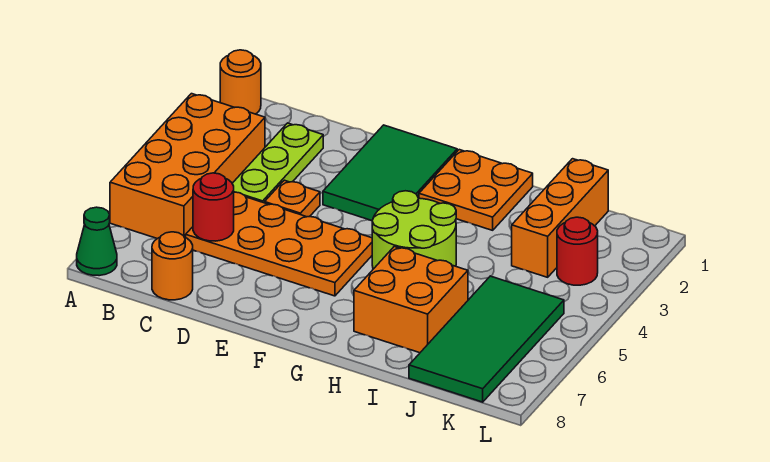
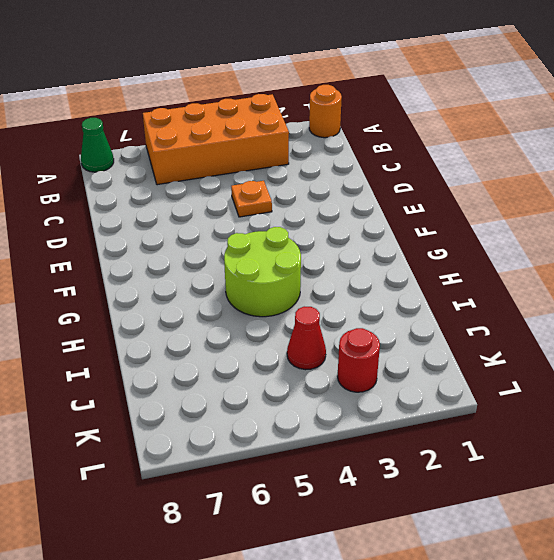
red 1x1 cone [287,306,326,370] -> none
none -> lime 1x3 plate [232,123,323,203]
none -> orange 2x4 plate [186,192,372,296]
none -> orange 1x1 round brick [152,232,193,300]

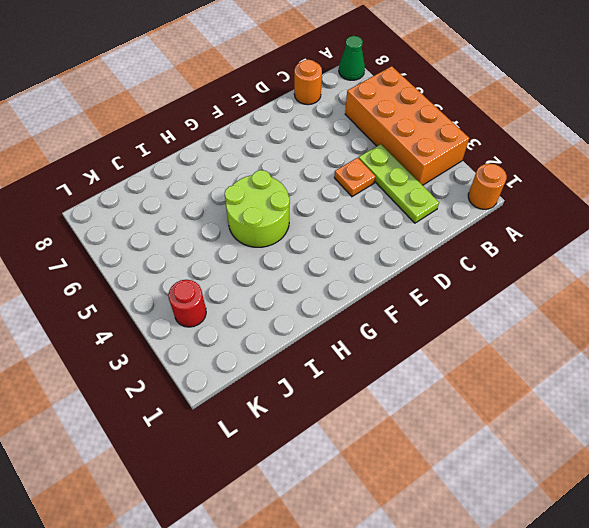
none -> orange 2x4 plate [186,192,372,296]
none -> green 2x3 tile [323,125,457,221]
none -> orange 2x2 plate [419,150,533,230]

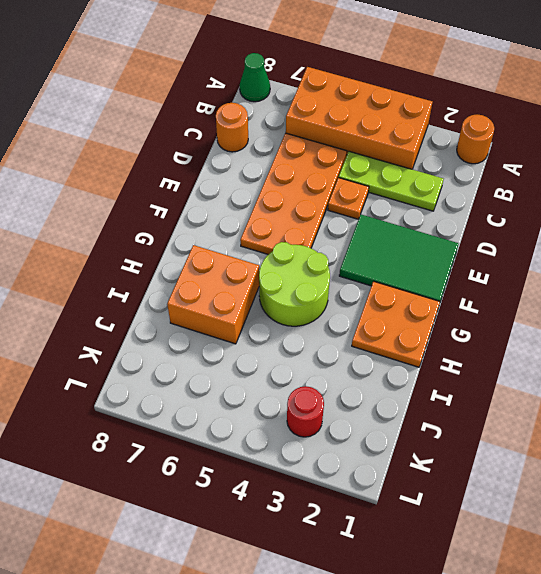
none -> orange 1x3 brick [512,159,608,277]
none -> green 2x4 tile [409,276,564,402]
none -> red 1x1 round brick [193,173,234,241]

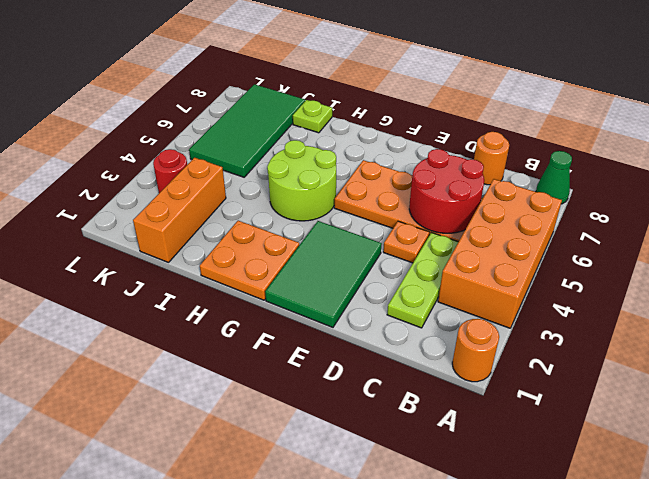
red 2x2 round brick [409,149,484,233] -> red 1x1 round brick [193,173,234,241]
lime 1x1 plate [293,100,332,133] -> none
none -> orange 2x2 brick [354,247,468,353]

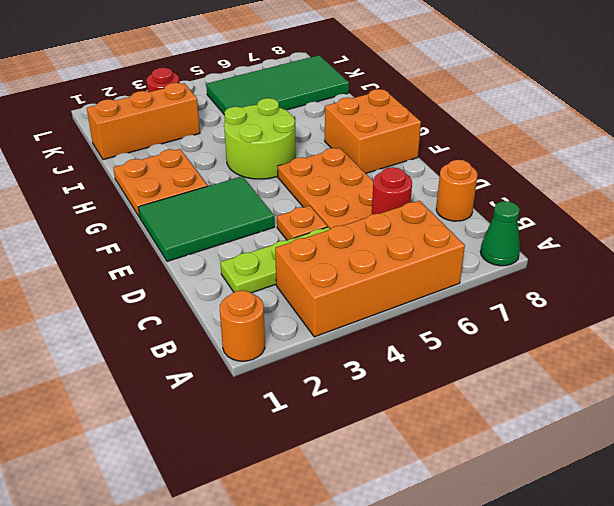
orange 2x2 brick [325,89,421,173] -> orange 2x2 brick moved to [354,247,468,353]

